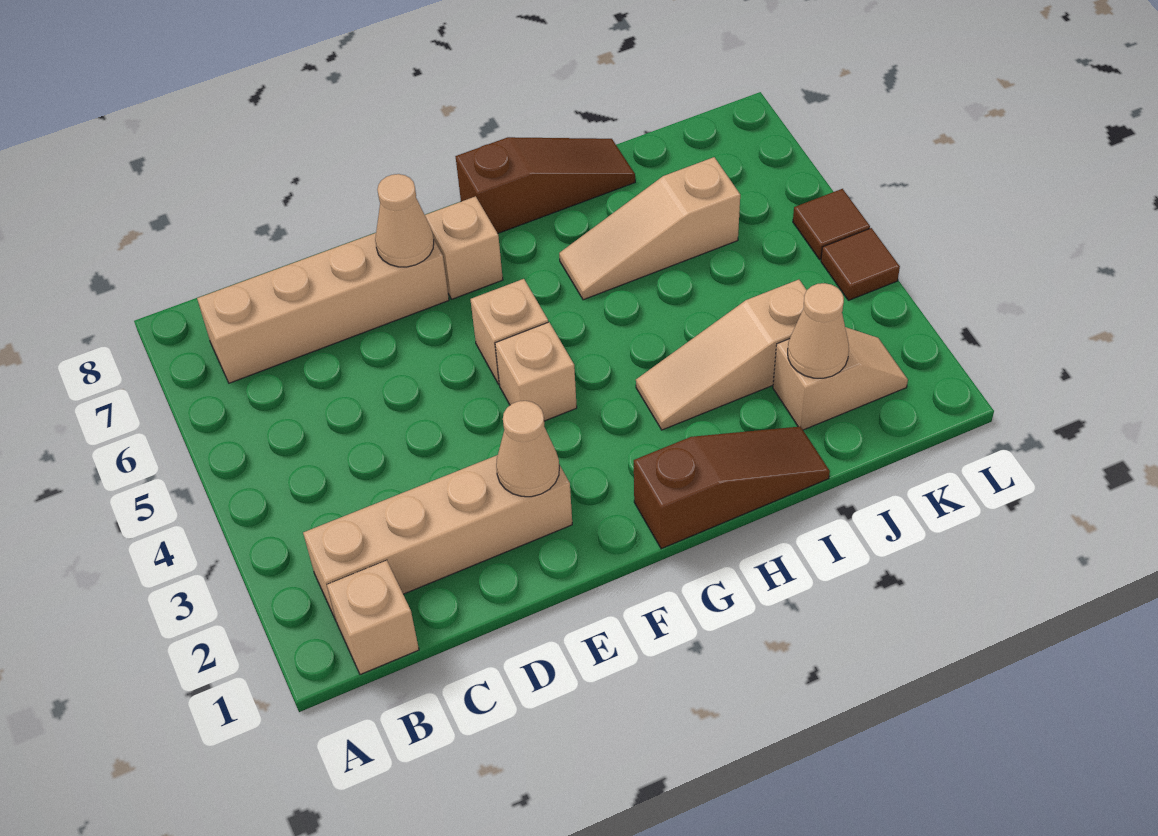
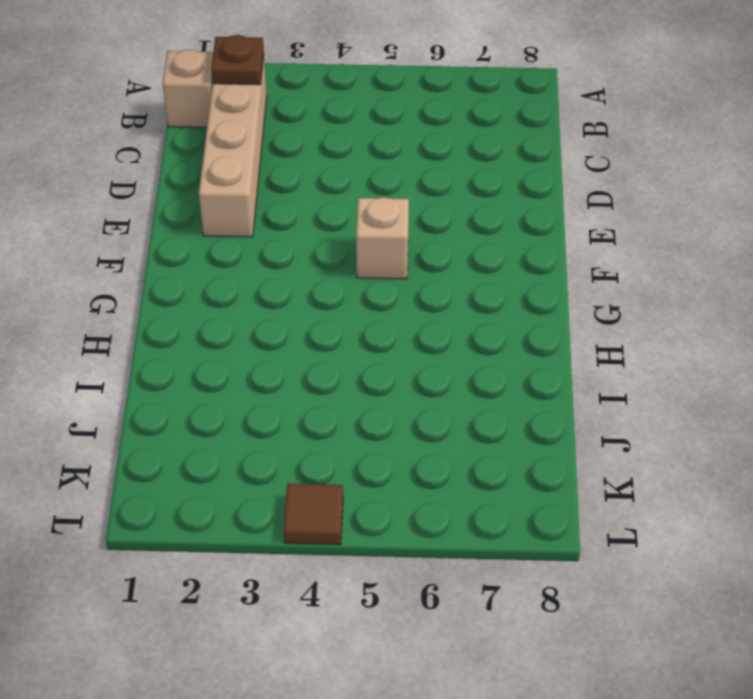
brown 1x1 plate [211,35,264,85] -> none
none -> tan 1x4 brick [197,233,449,383]
none -> tan 1x1 brick [495,322,577,421]
none -> tan 1x1 brick [425,196,503,299]

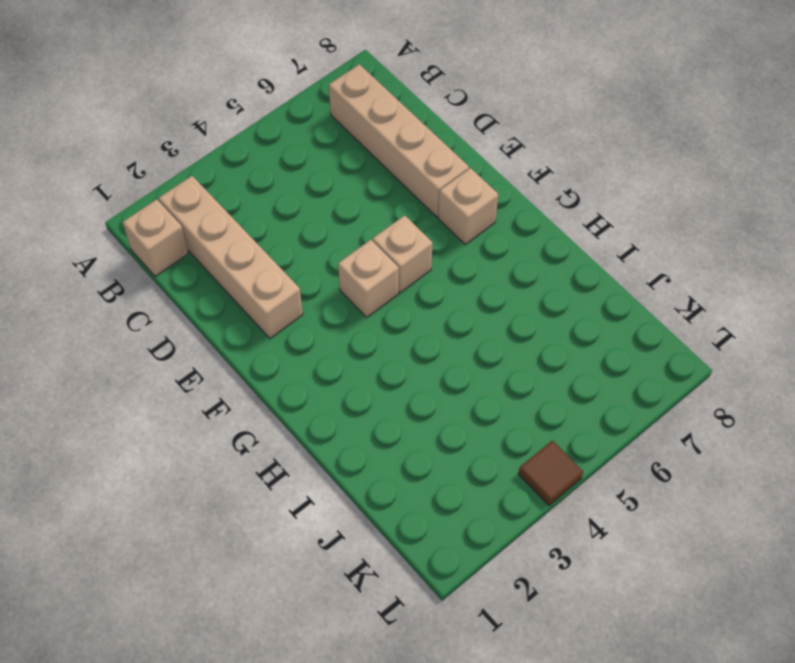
none -> brown 1x3 slope [634,426,830,549]
none -> brown 1x3 slope [456,137,635,233]
none -> tan 1x3 slope [636,280,807,430]

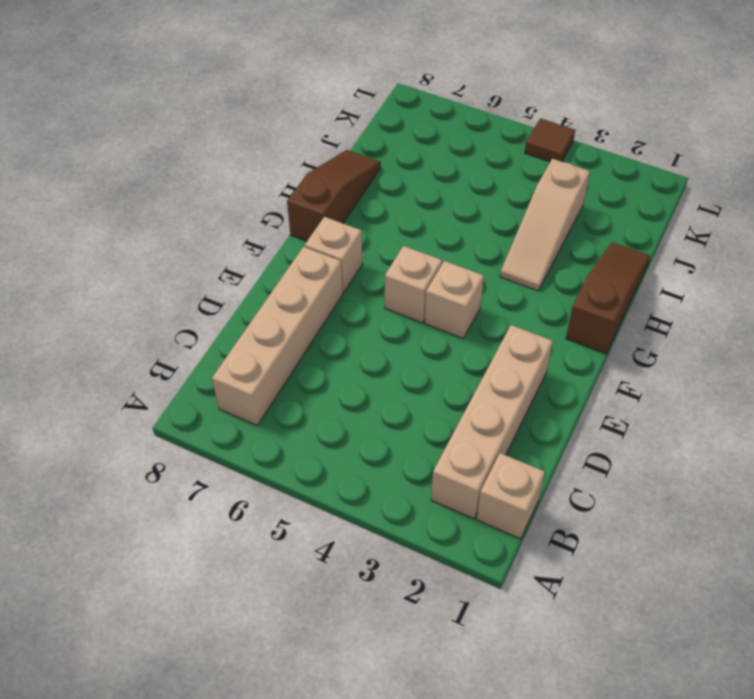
none -> tan 1x3 slope [559,157,740,300]
none -> tan 1x2 slope [773,327,908,430]
none -> brown 1x1 tile [793,189,870,259]

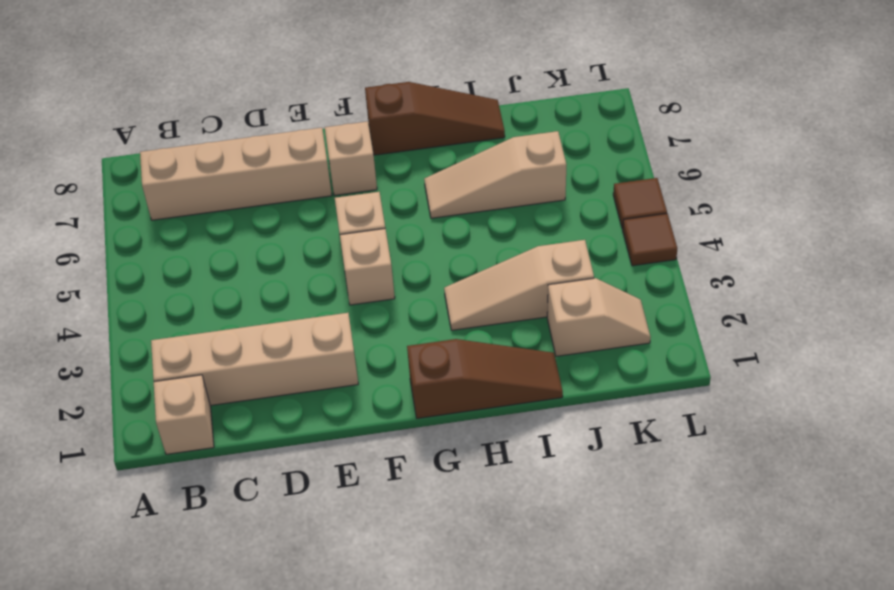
none -> tan 1x1 cone [496,401,559,497]
none -> tan 1x1 cone [375,174,434,267]
none -> tan 1x1 cone [788,283,849,378]

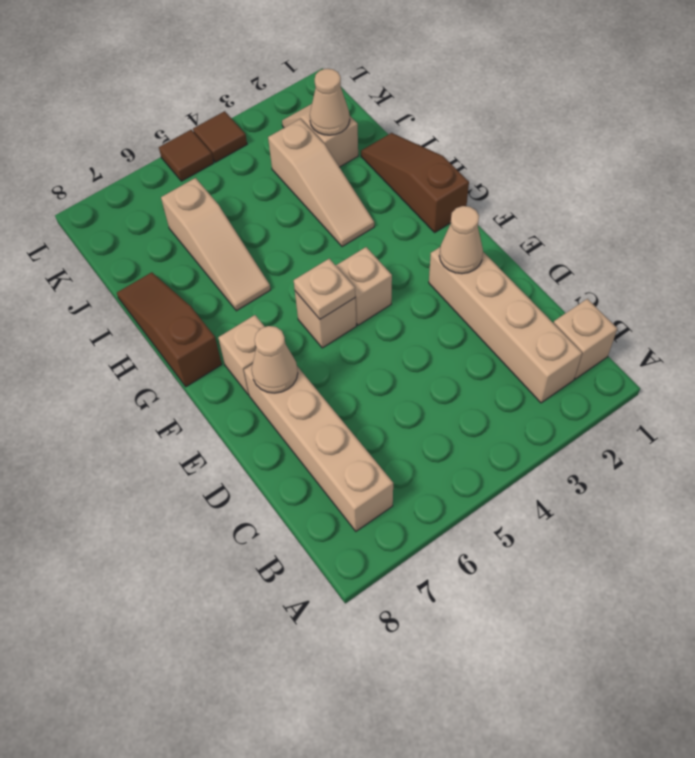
tan 1x1 plate [294,259,355,319] -> none

